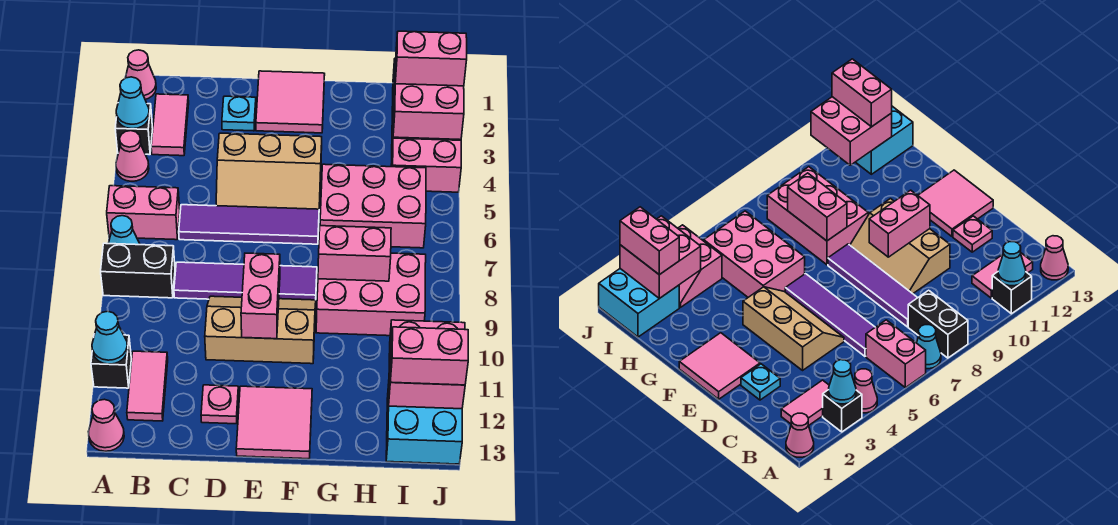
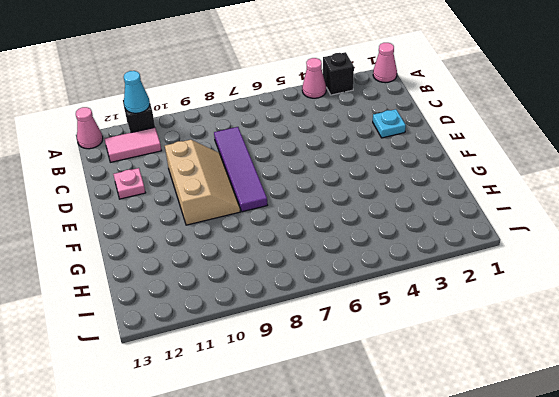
none -> pink 1x2 brick [107,186,180,240]
none -> cyan 1x1 cone [108,216,140,245]
none -> black 1x2 brick [101,243,175,298]
none -> pink 1x2 tile [151,94,189,156]

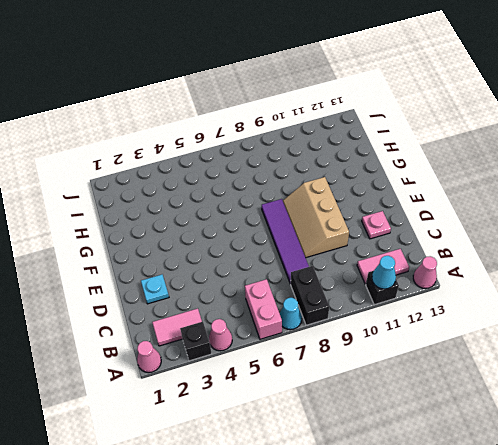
none -> purple 1x4 tile [179,205,319,244]
none -> tan 2x3 slope [216,133,322,209]
none -> pink 2x2 tile [256,71,325,133]
none -> pink 2x2 tile [236,386,312,459]

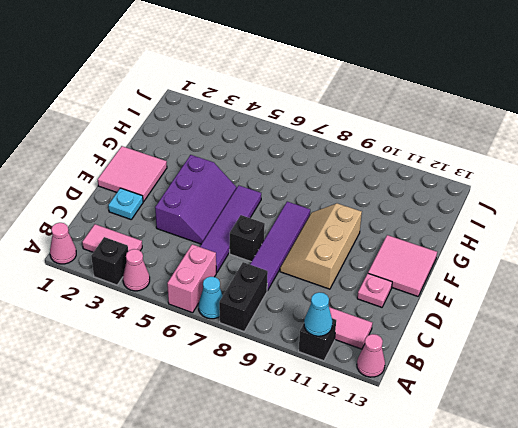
purple 2x3 slope [155,155,237,244] -> tan 2x3 slope [216,133,322,209]
black 1x1 brick [230,215,265,262] -> none
none -> pink 2x3 brick [320,164,426,248]
none -> pink 2x3 brick [316,253,426,336]
none -> cyan 2x2 brick [599,269,679,337]
none -> pink 2x2 slope [391,132,461,192]

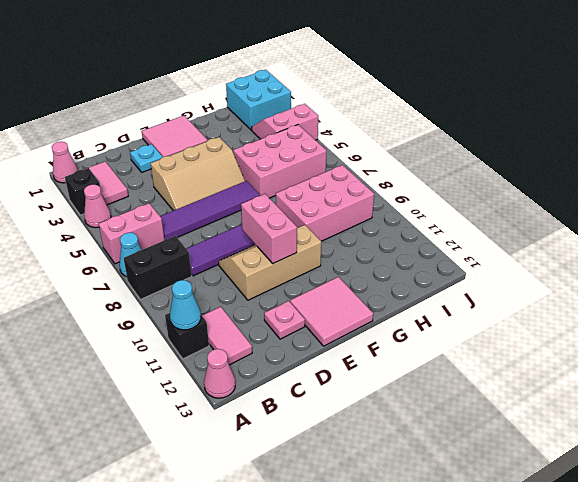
none -> cyan 2x2 brick [386,384,462,464]
none -> cyan 1x1 cone [116,77,149,129]
none -> pink 1x2 brick [318,226,391,281]
none -> pink 2x2 brick [393,63,464,140]

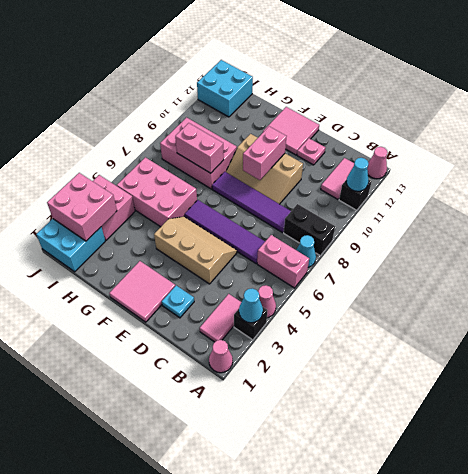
none -> pink 2x2 brick [389,320,465,409]
none -> pink 1x2 brick [395,31,467,86]
none -> pink 1x2 brick [390,327,468,385]

